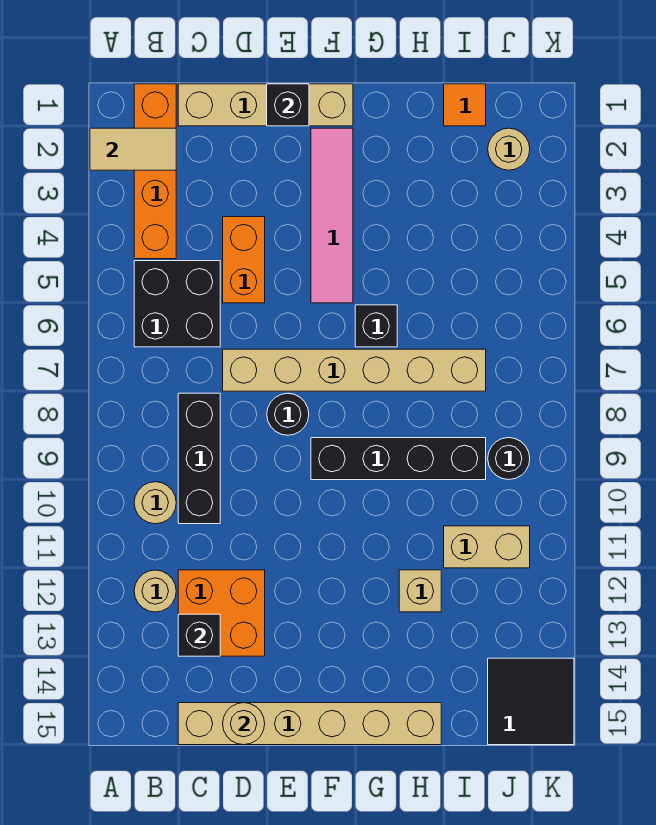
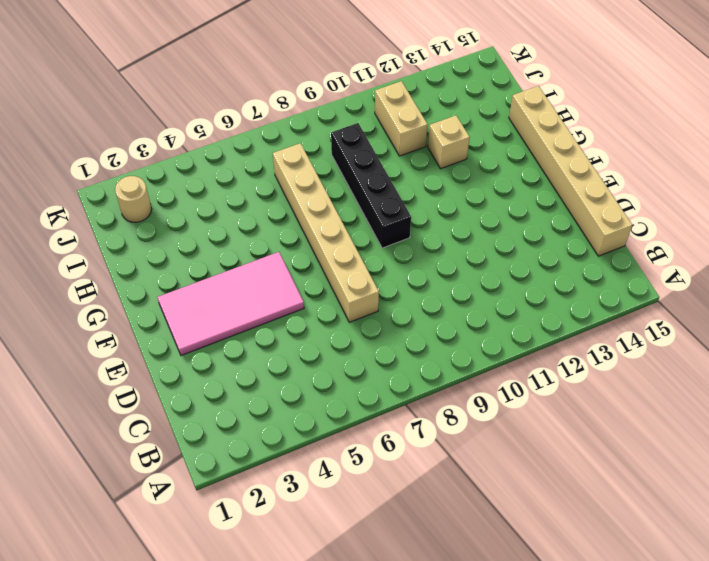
pink 2x4 tile [157,252,304,356] -> pink 1x4 tile [311,128,353,303]
none -> orange 1x4 brick [134,84,176,259]
none -> black 2x2 brick [134,261,220,347]
none -> tan 1x1 round brick [134,482,176,524]

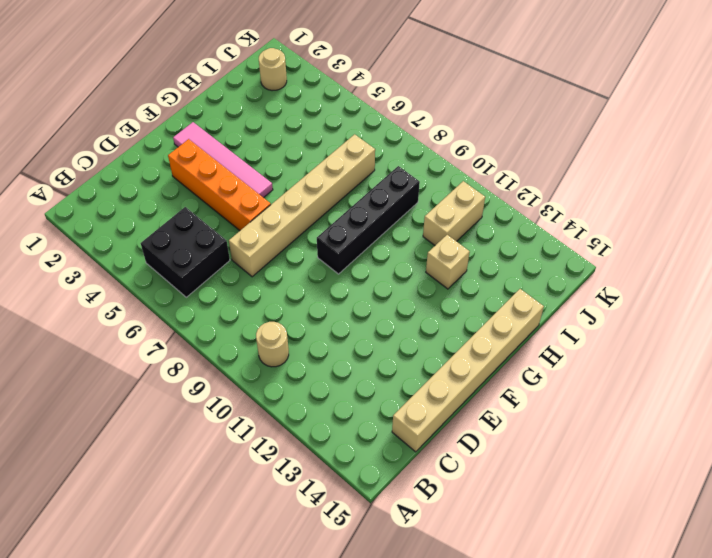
orange 1x4 brick [168,139,271,230] -> orange 1x4 brick moved to [134,84,176,259]
none -> tan 1x1 round brick [134,570,176,612]
none -> tan 1x4 brick [178,84,353,126]
none -> black 1x3 brick [178,393,220,524]

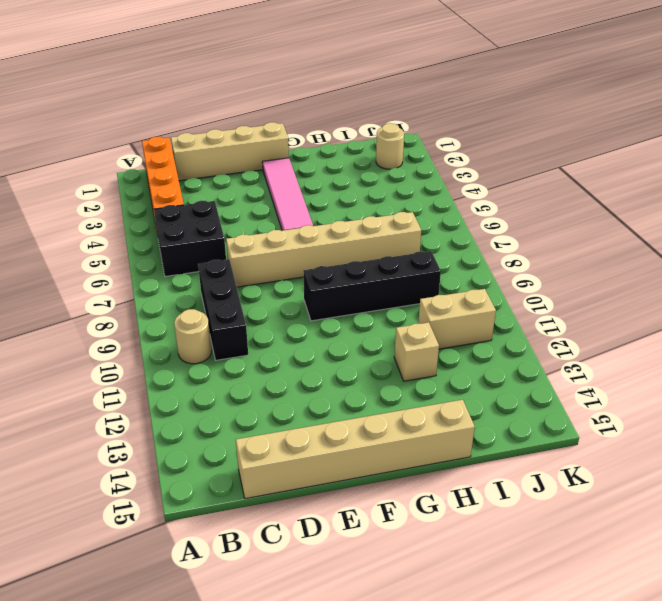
none -> tan 1x1 round brick [134,570,176,612]
none -> orange 2x2 brick [178,570,265,656]
none -> orange 1x2 brick [223,217,265,303]

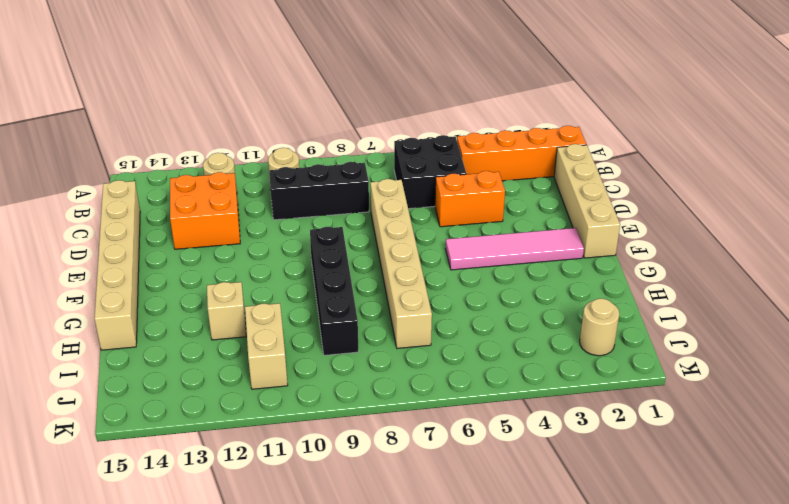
none -> black 1x1 round brick [267,393,309,435]
none -> black 1x1 brick [355,305,397,347]
none -> orange 1x1 tile [444,84,486,126]

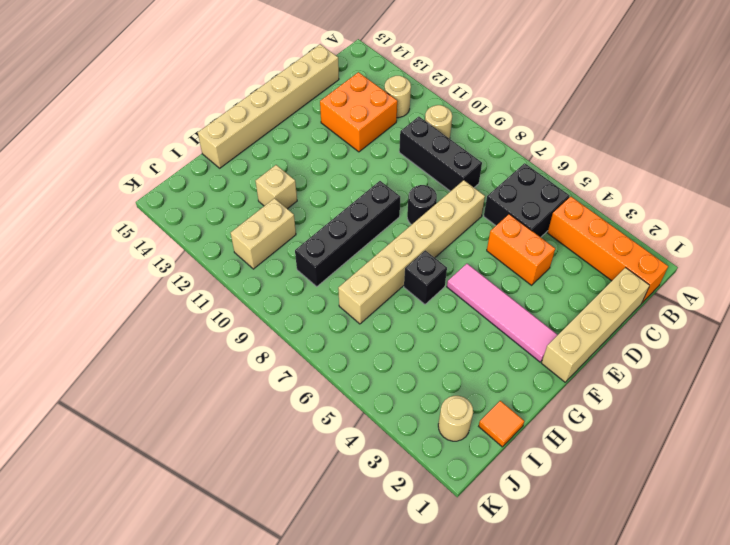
none -> black 1x1 round brick [488,438,530,480]
none -> black 2x2 tile [488,658,574,745]
none -> tan 1x2 tile [90,128,176,170]

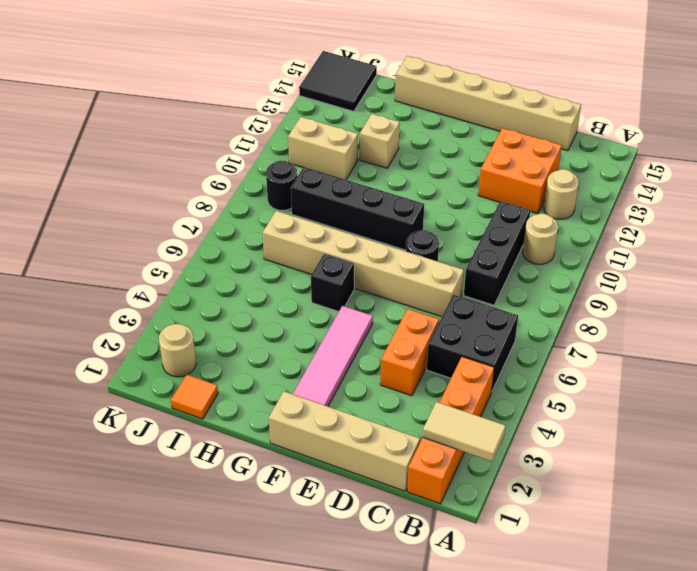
none -> black 1x1 brick [178,614,220,656]
none -> tan 1x1 round brick [223,703,265,745]
none -> black 1x1 brick [267,84,309,126]

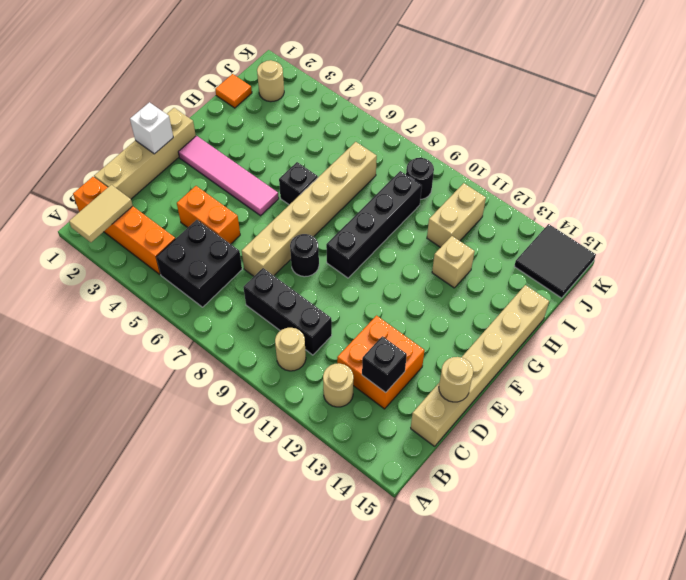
white 1x1 brick [130,102,173,154] -> black 1x1 brick [267,84,309,126]

